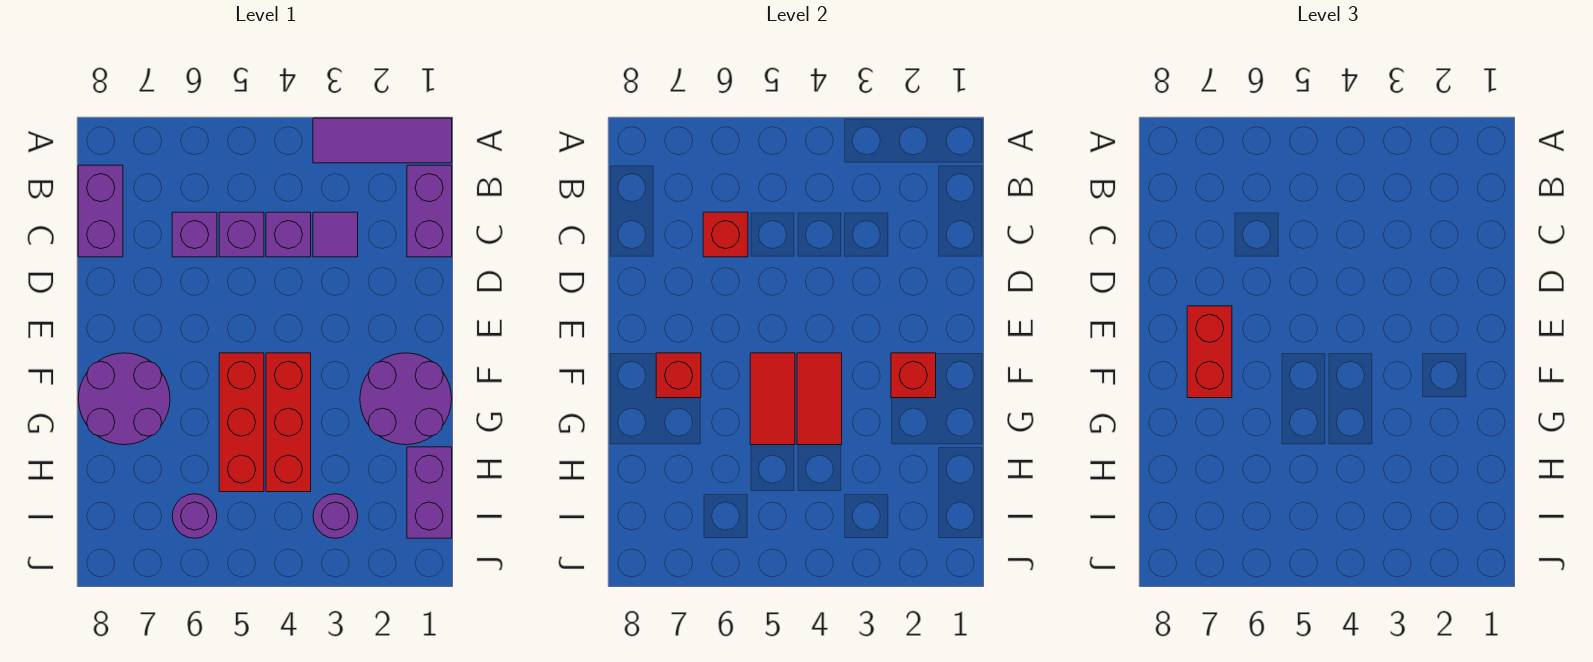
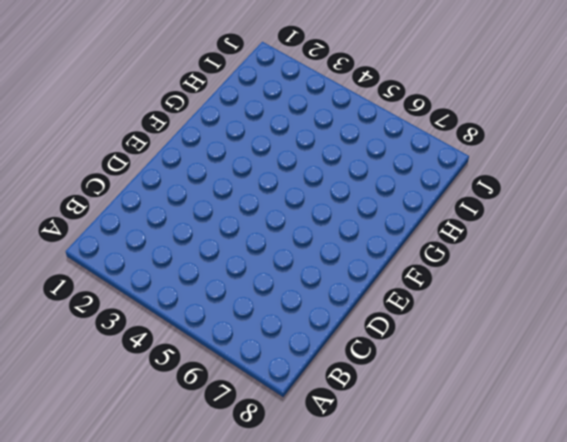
none -> purple 1x3 tile [313,118,452,163]
none -> purple 1x2 brick [407,165,452,257]
none -> purple 1x2 brick [78,165,123,257]

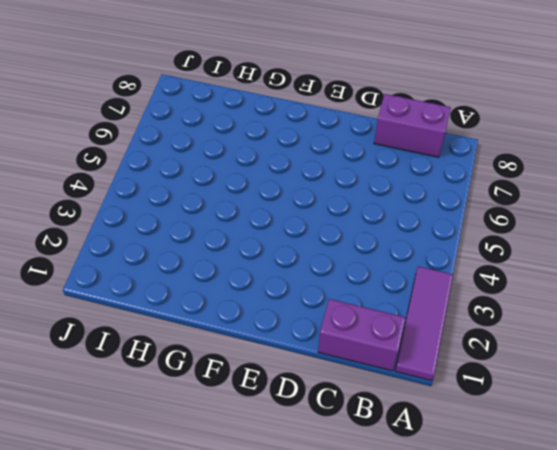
none -> purple 1x1 tile [313,212,358,257]
none -> purple 1x1 brick [266,212,311,257]
none -> purple 1x1 brick [219,212,264,257]

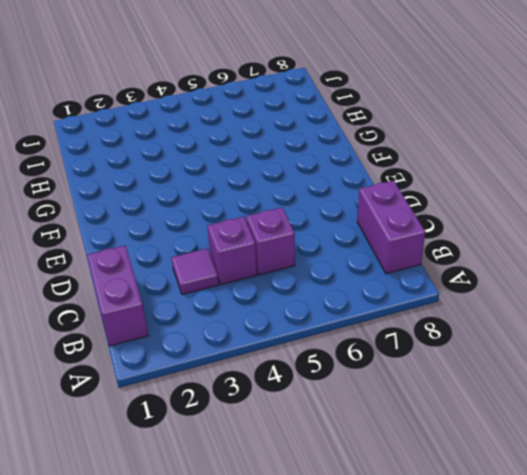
none -> purple 1x3 tile [313,118,452,163]
none -> purple 1x1 brick [172,212,217,257]
none -> purple 2x2 round brick [360,353,452,445]

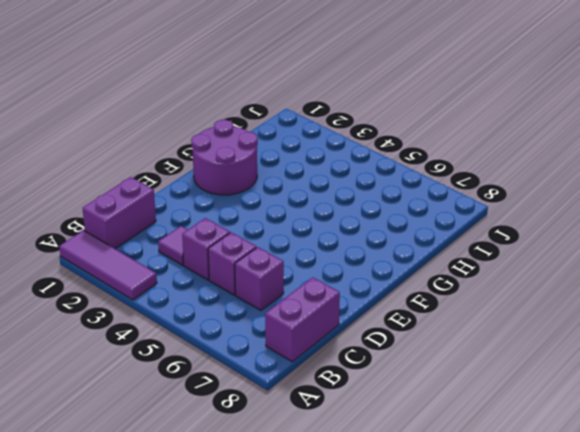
none -> red 1x3 brick [266,353,311,492]
none -> red 1x3 brick [219,353,264,492]
none -> purple 2x2 round brick [79,353,170,445]

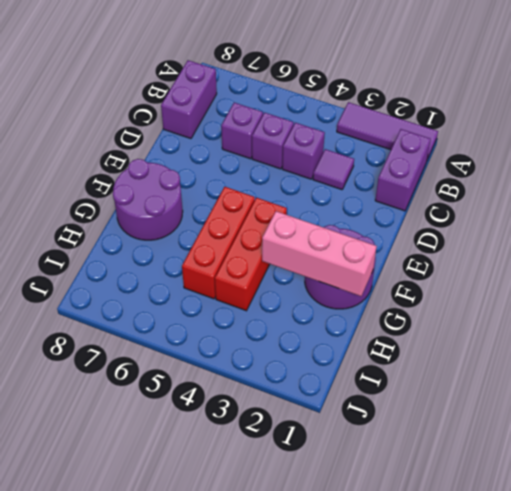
pink 1x3 brick [262,211,377,296] -> none
none -> purple 1x2 brick [407,447,452,538]
none -> purple 1x1 round brick [313,494,358,538]
none -> purple 1x1 round brick [172,494,217,538]

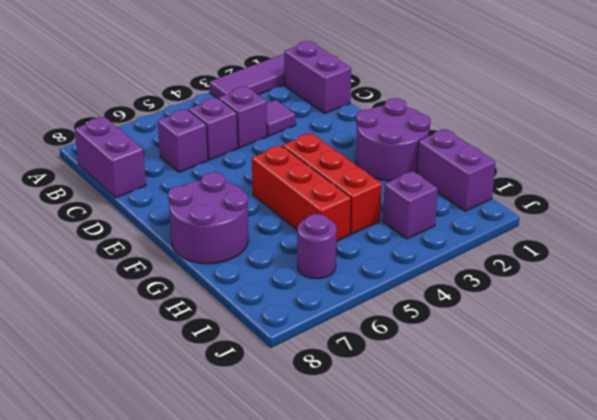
purple 1x1 brick [383,171,438,239] -> purple 1x1 round brick [313,494,358,538]
none -> red 1x1 brick [703,212,748,257]
none -> red 1x1 brick [891,353,936,398]
none -> red 1x2 tile [797,353,842,445]

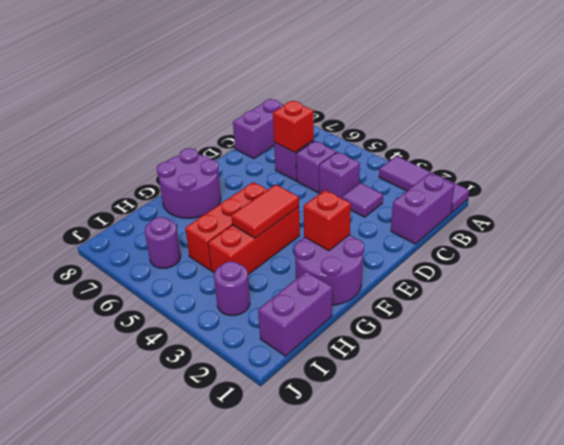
none -> red 1x2 tile [750,353,795,445]
none -> red 1x1 brick [656,353,701,398]
none -> red 1x2 brick [1187,306,1232,398]

